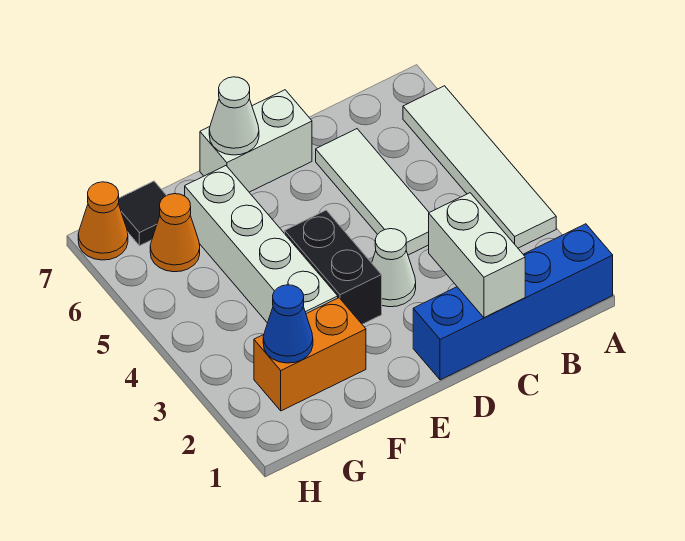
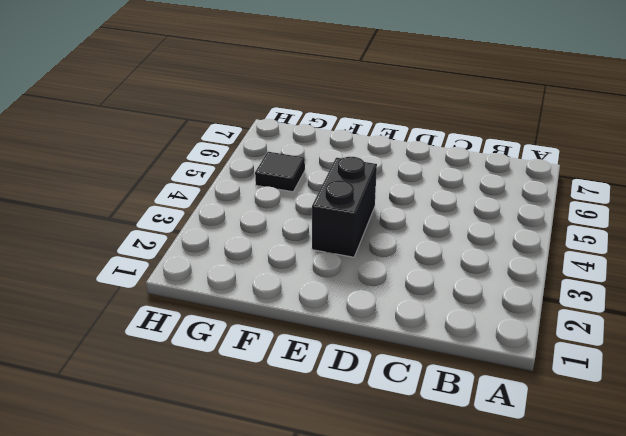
black 1x1 tile [255,152,305,192] -> black 1x1 tile moved to [118,181,167,246]
none -> blue 1x4 brick [413,224,613,380]
none -> white 1x4 tile [403,86,556,248]
none -> white 1x3 tile [316,129,429,255]

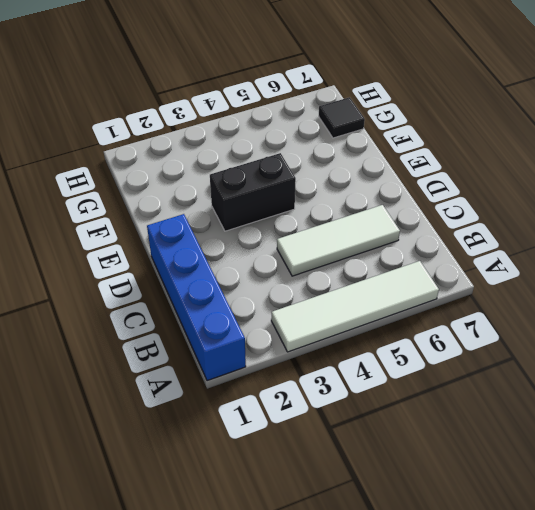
none -> white 1x1 cone [372,229,416,307]
none -> white 1x2 brick [200,90,312,192]
none -> orange 1x2 brick [254,298,366,411]

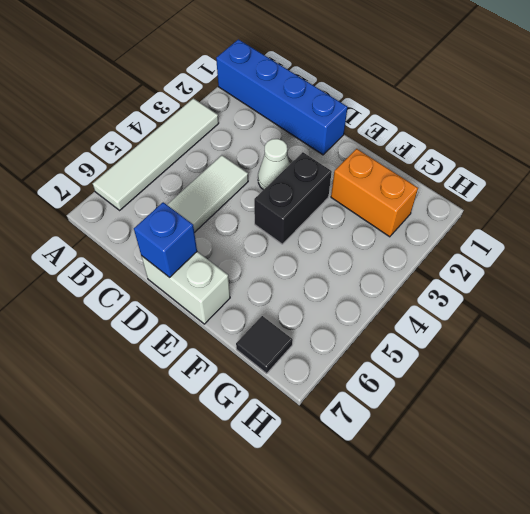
blue 1x1 brick [134,202,197,277] -> none
none -> white 1x4 brick [185,166,338,323]
none -> orange 1x1 cone [150,194,200,272]
none -> orange 1x1 cone [78,182,128,260]

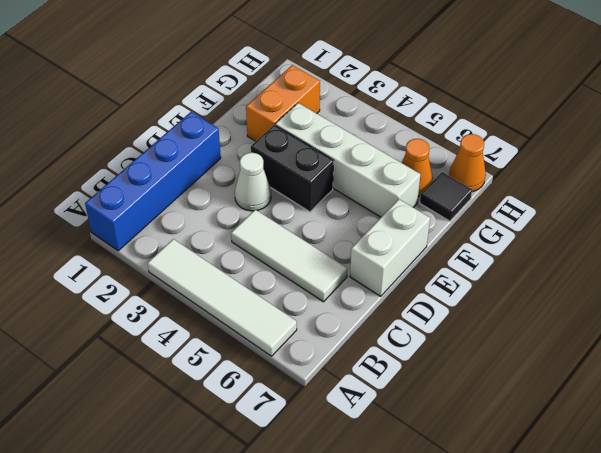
none -> white 1x2 brick [429,193,525,318]
none -> white 1x1 cone [209,77,259,155]
none -> blue 1x1 cone [263,285,313,363]

